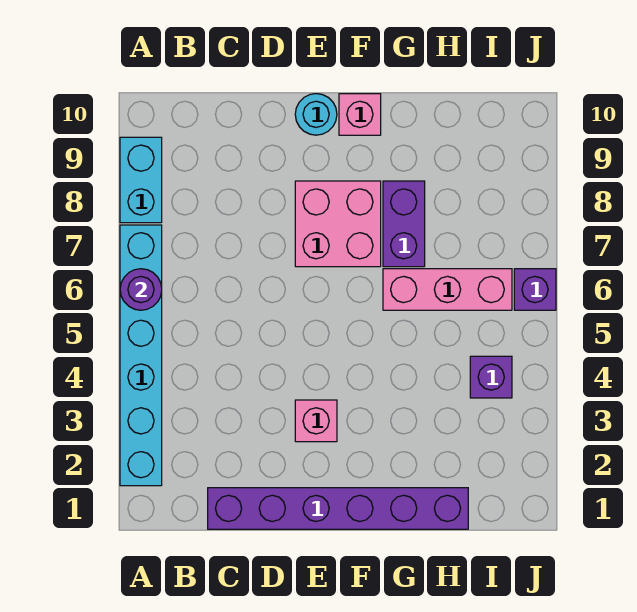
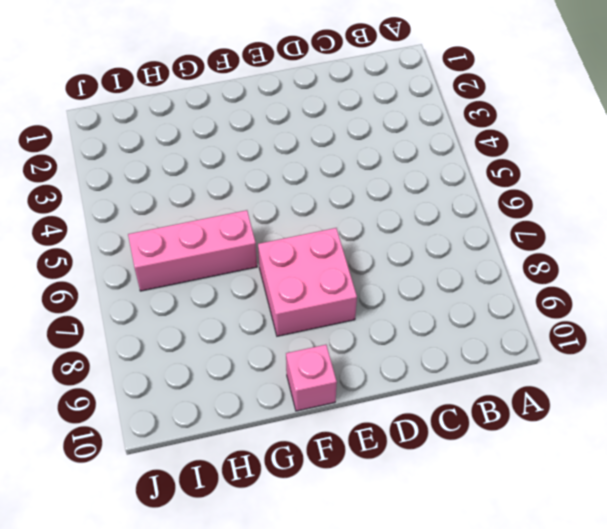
none -> cyan 1x6 brick [120,225,162,486]
none -> cyan 1x2 brick [120,137,162,223]
none -> purple 1x6 brick [208,488,468,529]

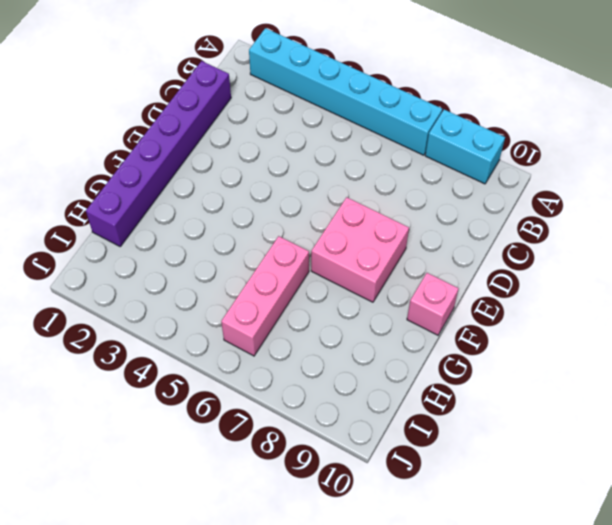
none -> pink 1x1 brick [295,400,337,442]
none -> cyan 1x1 round brick [295,94,337,135]
none -> purple 1x2 brick [383,181,425,267]

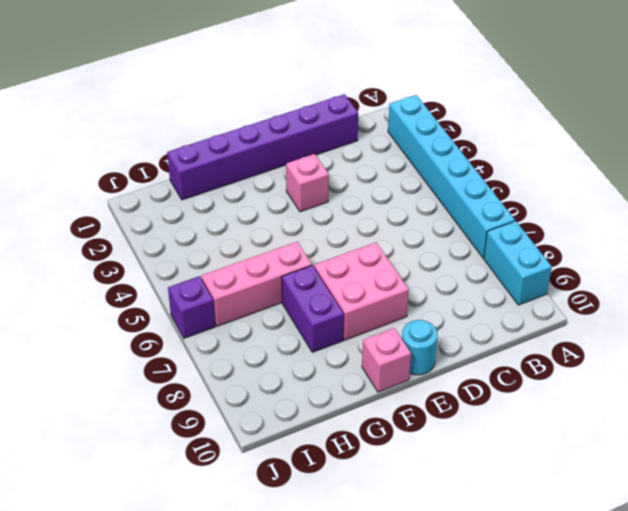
none -> purple 1x1 brick [470,356,512,398]
none -> purple 1x1 round brick [120,269,162,310]

